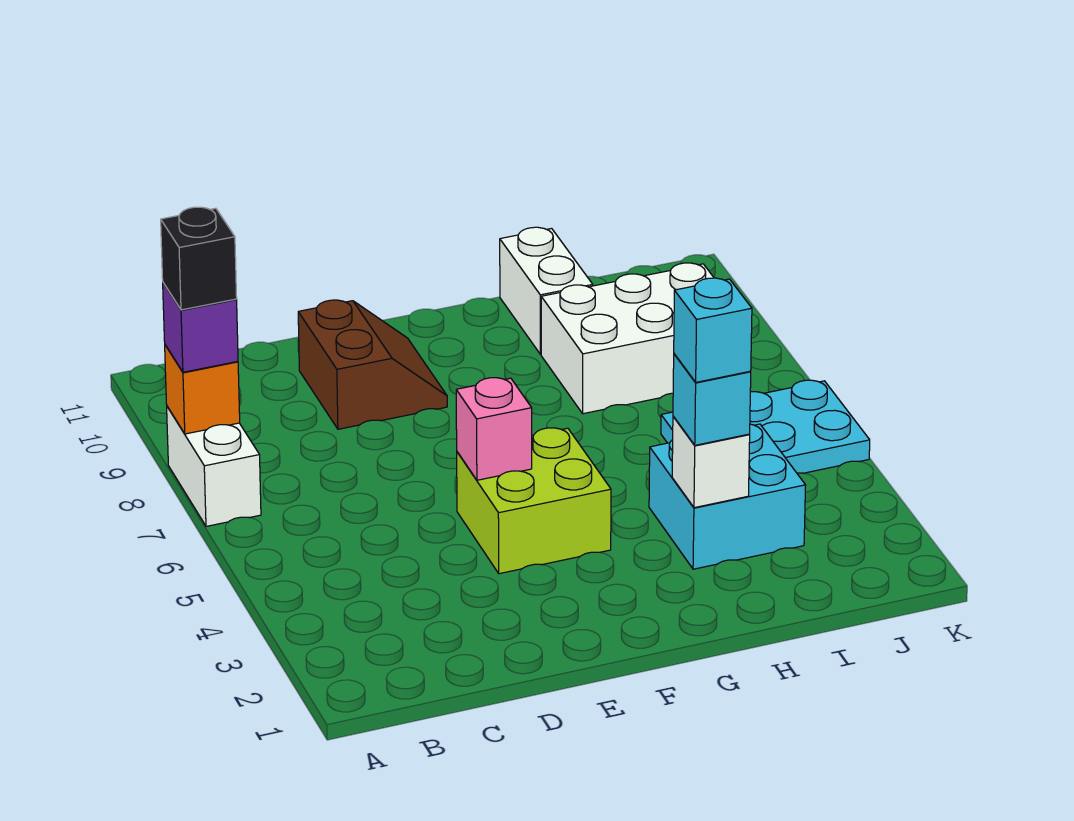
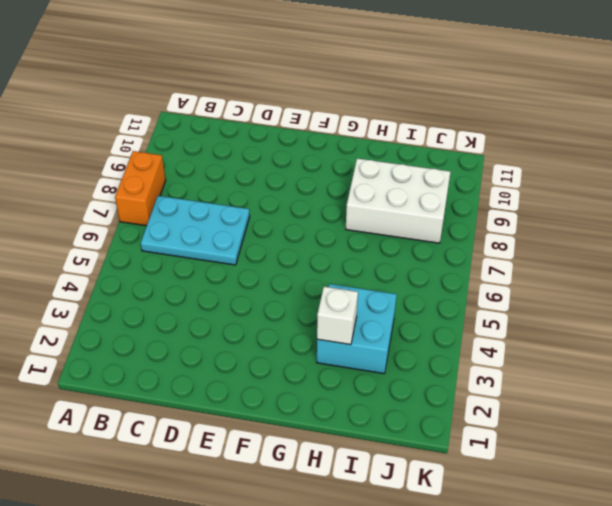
orange 1x2 brick [115,151,166,226] -> white 1x2 brick [167,407,261,526]
cyan 2x3 plate [141,196,250,265] -> cyan 2x3 plate moved to [661,380,870,473]
none -> brown 2x2 slope [298,300,447,429]
none -> lime 2x2 brick [457,428,611,574]
none -> white 1x2 brick [500,227,593,354]

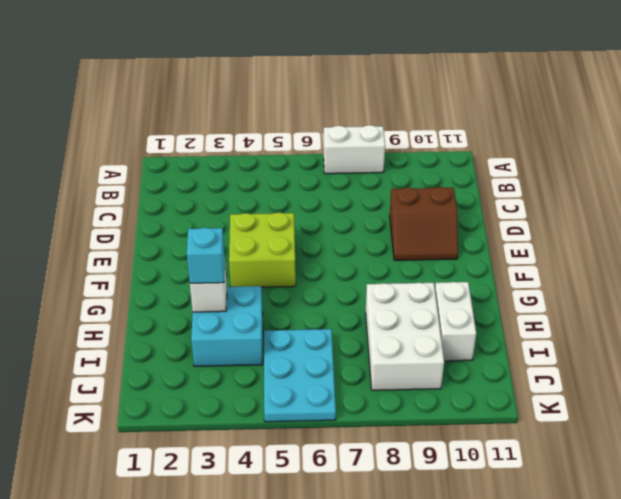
white 1x2 brick [435,282,476,361] -> white 1x2 brick turned to [500,227,593,354]
none -> orange 1x1 brick [165,345,240,434]
none -> pink 1x1 brick [456,378,532,480]
none -> purple 1x1 brick [163,283,238,372]

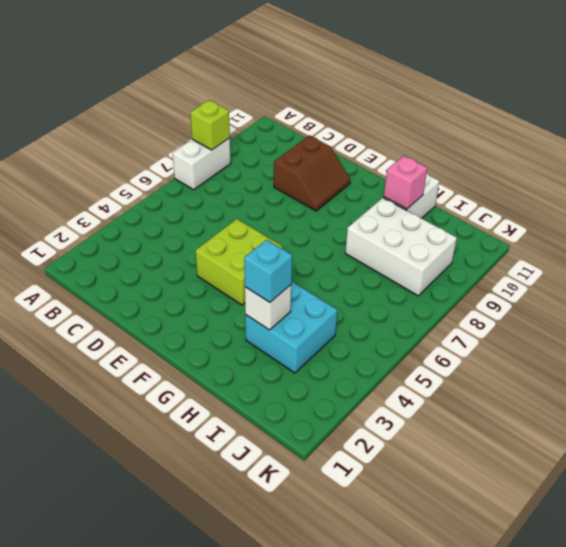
lime 1x1 brick [190,100,230,150] -> orange 1x1 brick [165,345,240,434]
pink 1x1 brick [384,156,427,209] -> pink 1x1 brick moved to [456,378,532,480]
none -> cyan 2x3 plate [661,380,870,473]
none -> purple 1x1 brick [163,283,238,372]
none -> black 1x1 brick [161,207,237,310]

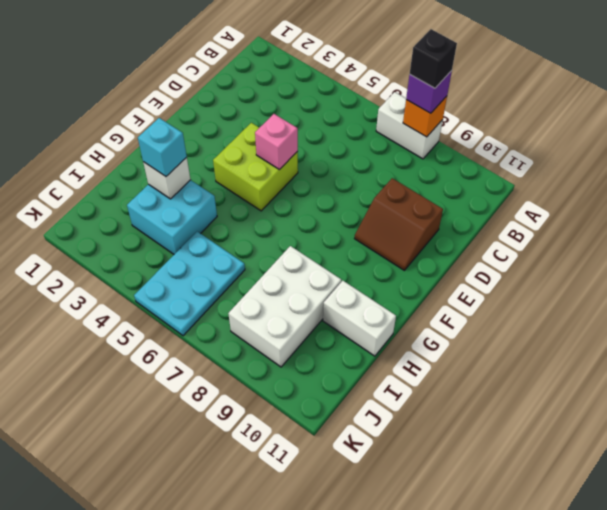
none -> cyan 1x1 brick [674,278,752,382]

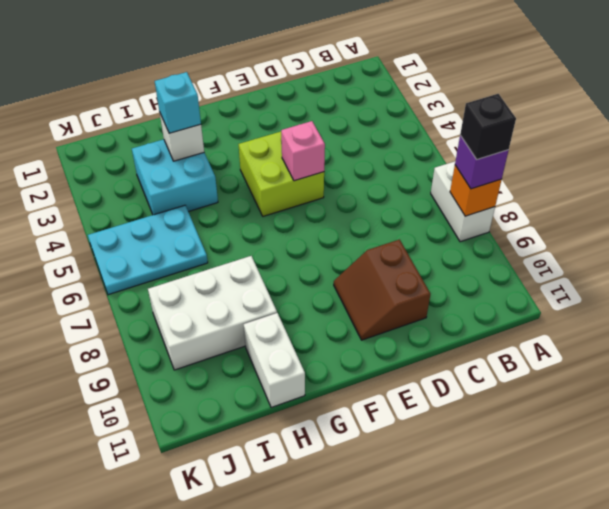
none -> cyan 1x1 brick [674,278,752,382]

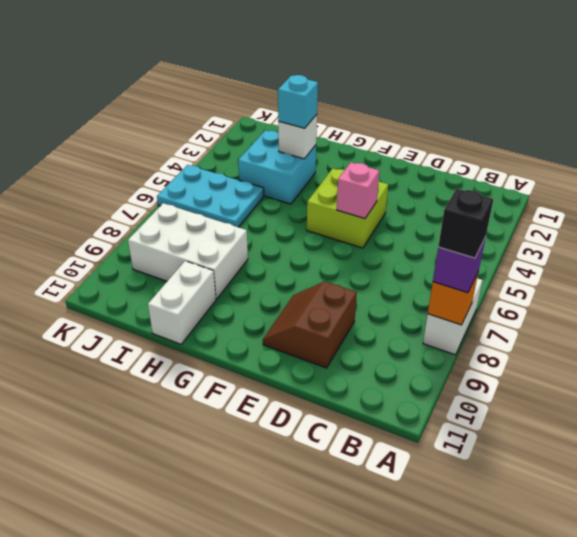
none -> cyan 1x1 brick [674,278,752,382]

